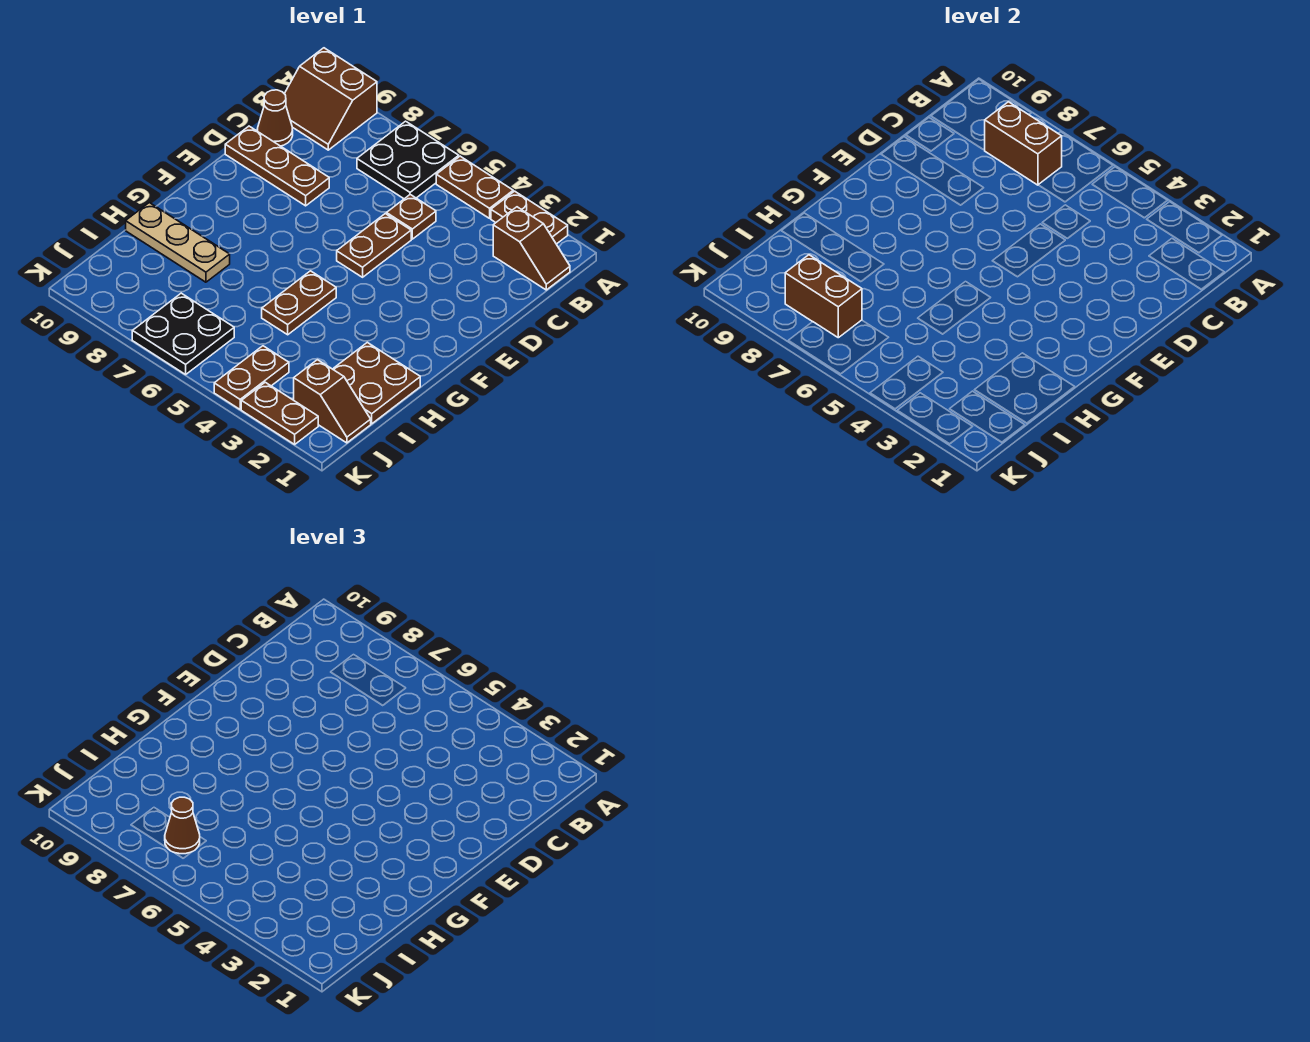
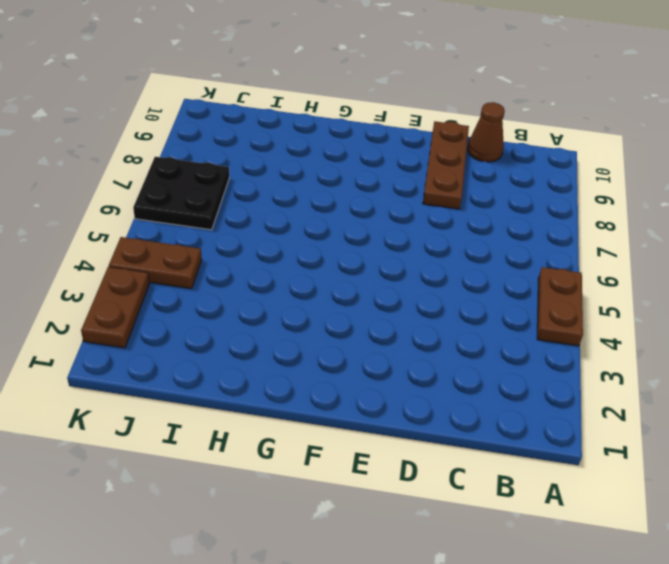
none -> brown 1x2 plate [491,191,568,244]
none -> black 2x2 plate [357,121,459,199]
none -> brown 2x2 slope [284,48,377,150]

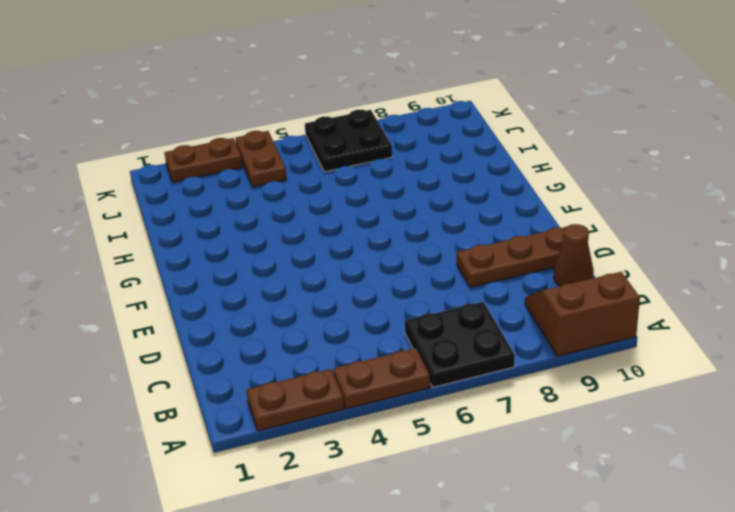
none -> brown 1x2 slope [493,207,570,290]
none -> brown 1x1 plate [386,195,436,239]
none -> brown 1x2 plate [337,214,411,277]

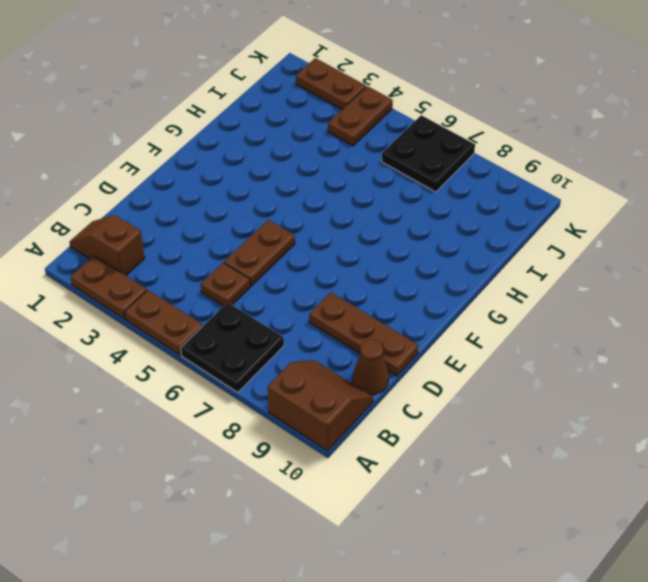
none -> brown 1x2 plate [262,271,336,335]
none -> brown 2x2 plate [333,342,420,424]
none -> tan 1x3 plate [126,203,230,282]

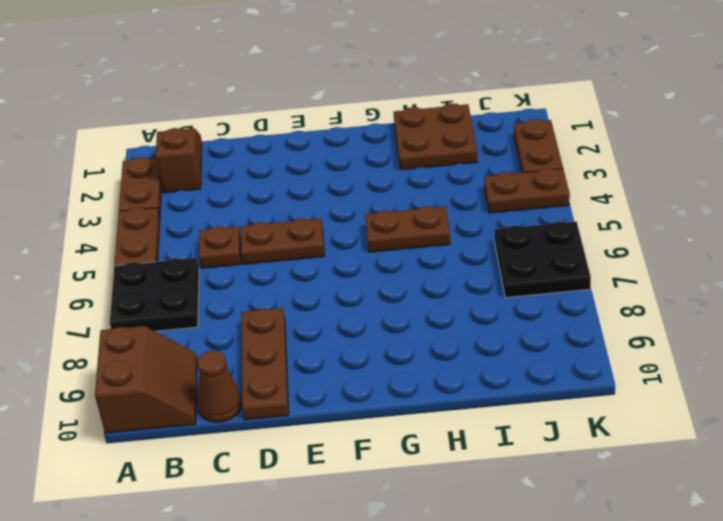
none -> tan 1x3 plate [126,203,230,282]
none -> brown 1x2 slope [294,360,371,443]
none -> brown 1x2 brick [985,102,1062,185]

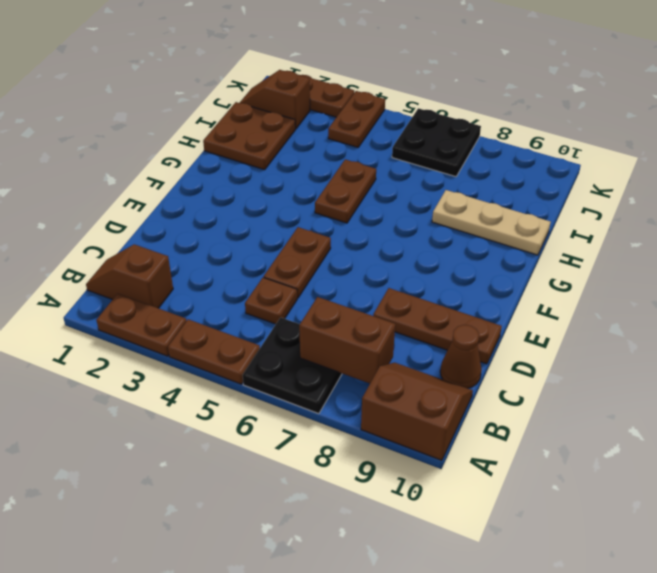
none -> brown 1x2 brick [785,255,862,338]
none -> brown 1x1 cone [165,797,200,854]

